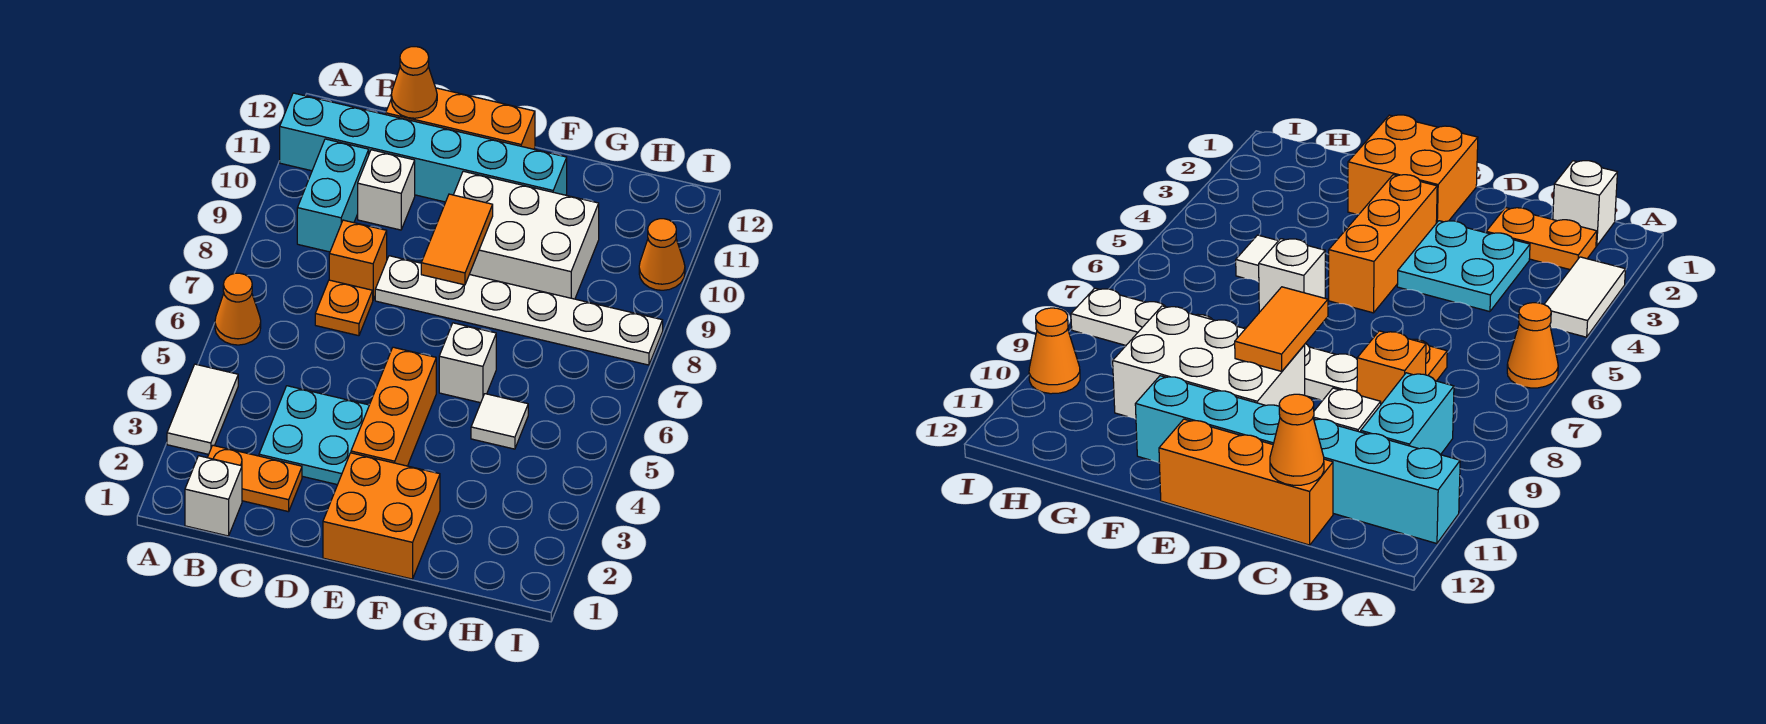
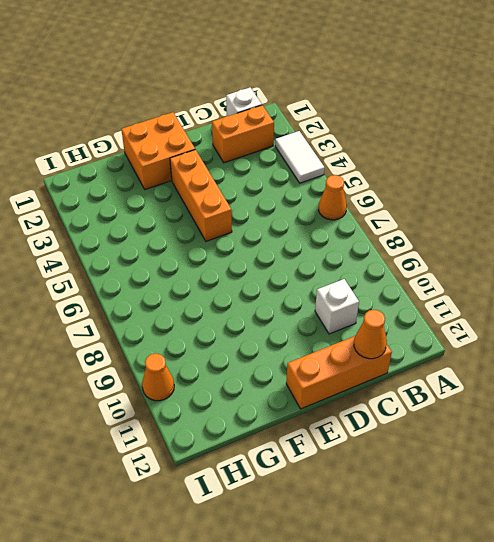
orange 1x2 brick [212,105,274,163] -> orange 1x2 plate [207,445,302,512]
none -> cyan 1x6 brick [280,93,567,202]
none -> cyan 1x2 brick [297,139,369,252]
none -> cyan 2x2 plate [259,386,369,485]

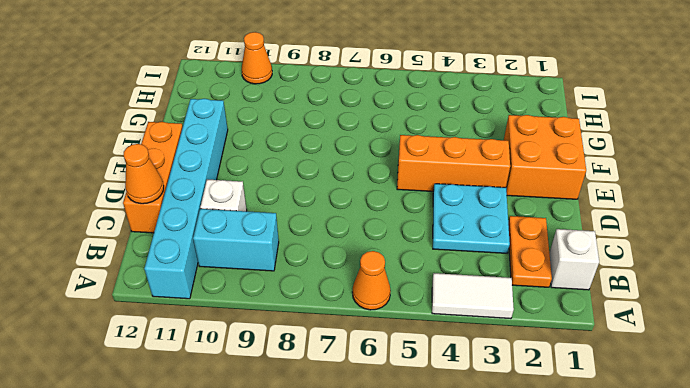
none -> orange 1x1 plate [315,280,373,336]
none -> orange 1x1 brick [329,220,387,299]
none -> white 1x6 plate [375,256,663,365]

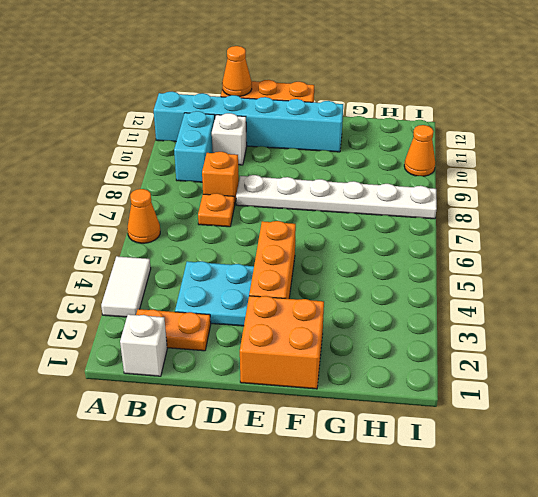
none -> white 2x3 brick [454,171,599,299]
none -> white 1x1 brick [439,323,496,403]
none -> white 1x1 tile [471,394,528,449]

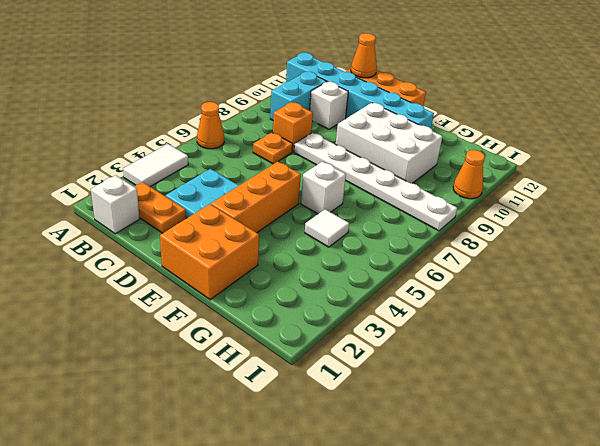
none -> orange 1x2 tile [421,194,493,285]

